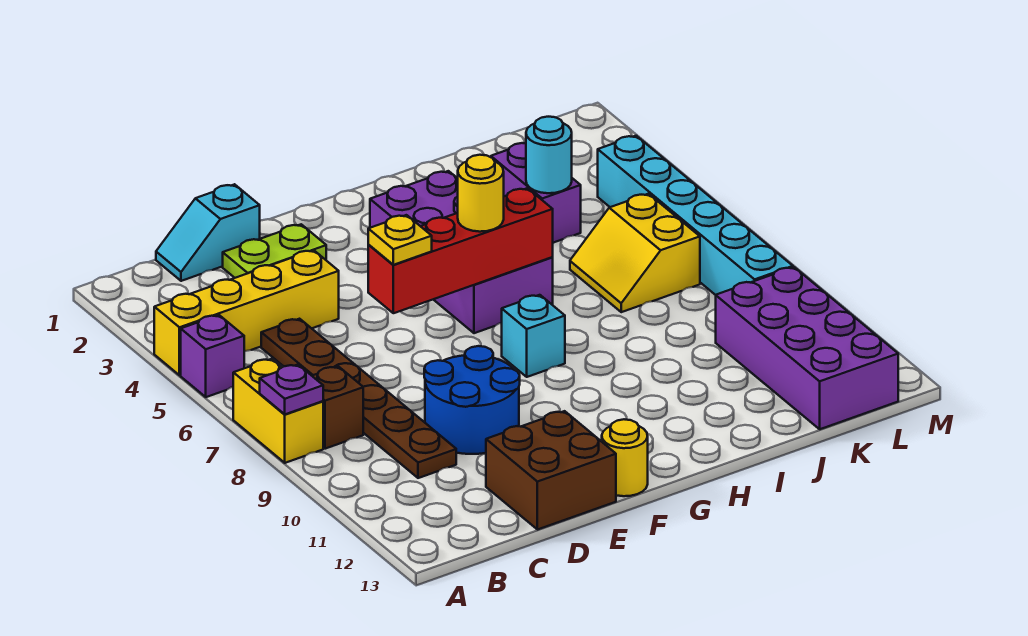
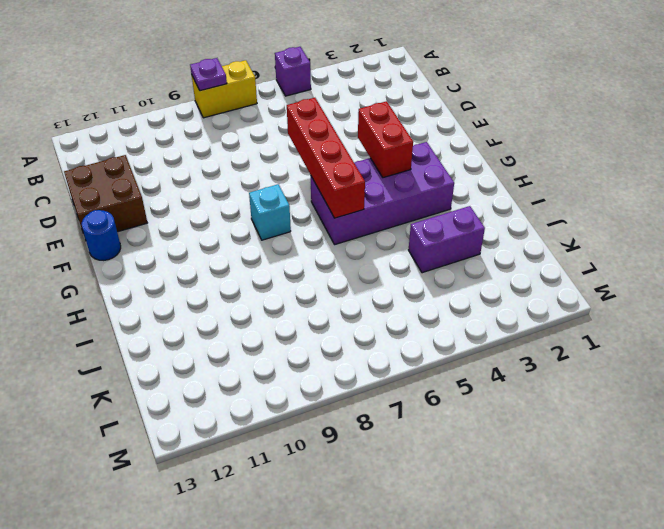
red 1x2 brick [358,101,413,178] -> none
blue 1x1 round brick [82,210,121,260] -> yellow 1x1 round brick [602,419,648,496]
none -> yellow 1x4 brick [154,250,339,375]
none -> brown 1x1 brick [312,366,363,449]
none -> cyan 1x2 slope [156,184,260,281]

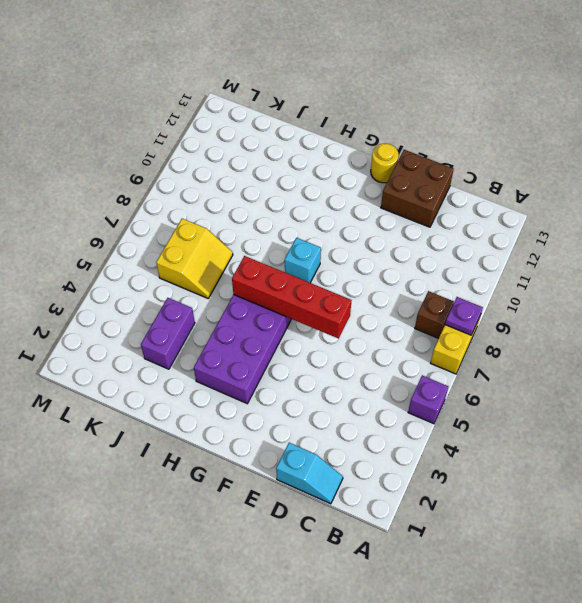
none -> yellow 1x4 brick [154,250,339,375]
none -> brown 1x6 plate [261,319,456,478]
none -> lime 1x2 plate [223,224,326,278]

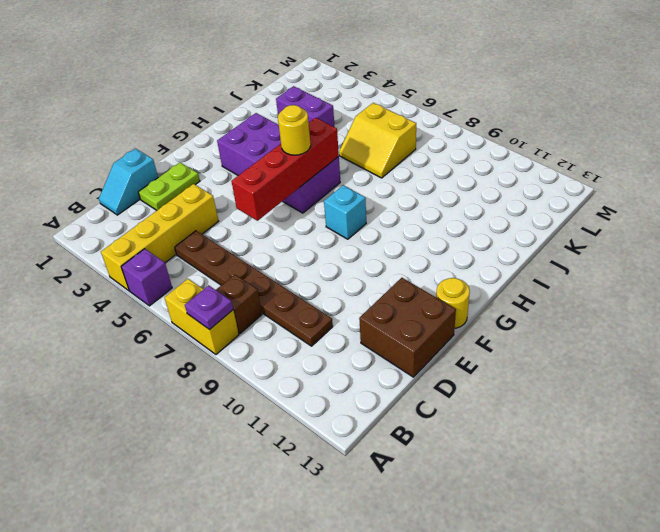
none -> blue 2x2 round brick [424,346,520,454]
none -> purple 2x4 brick [716,267,898,429]
none -> cyan 1x6 brick [598,136,793,295]

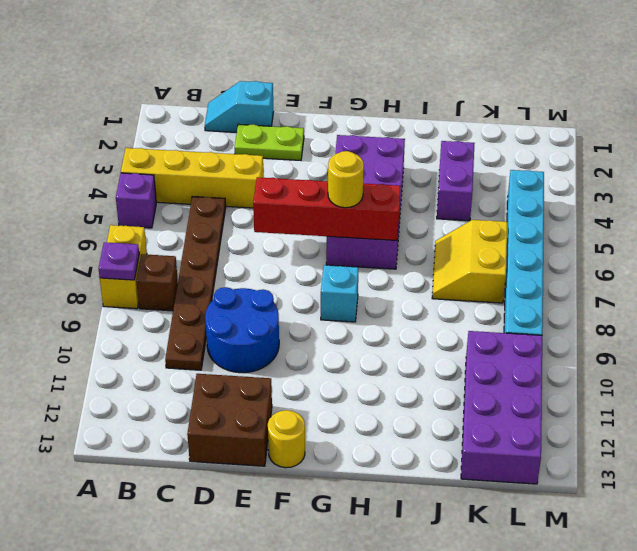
none -> cyan 1x1 round brick [526,117,572,193]
none -> yellow 1x1 plate [368,215,432,265]

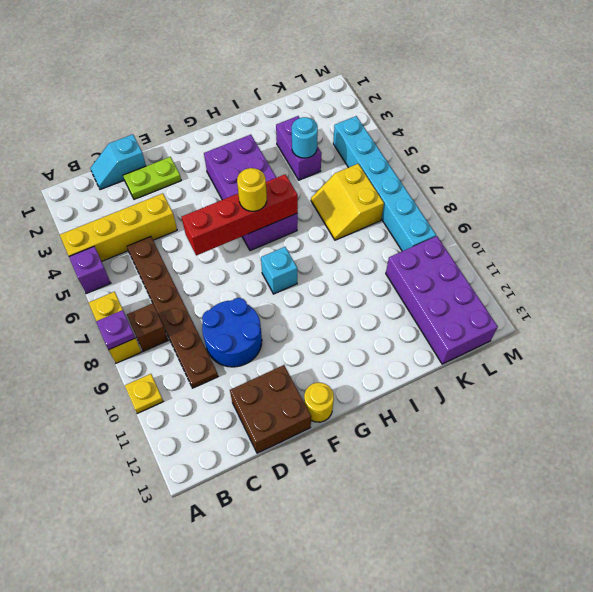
yellow 1x1 plate [125,374,163,414] -> yellow 1x1 plate moved to [368,215,432,265]

